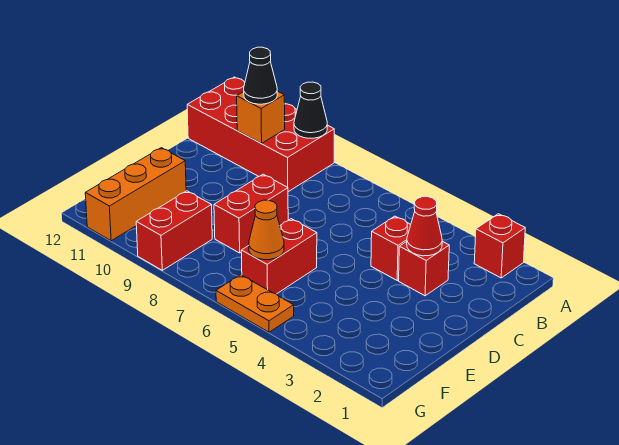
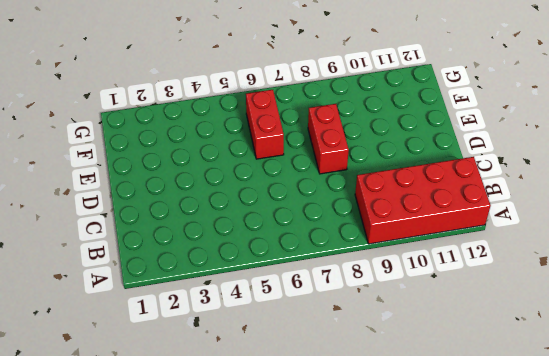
none -> red 1x1 brick [474,214,525,278]
none -> red 1x1 brick [399,241,449,296]
none -> red 1x1 brick [371,216,411,280]

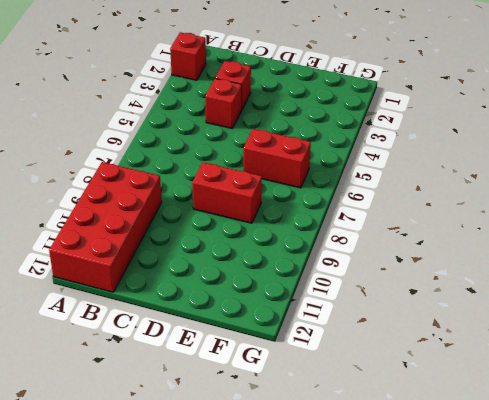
none -> orange 1x3 brick [85,148,186,241]
none -> red 1x2 brick [136,191,212,270]
none -> orange 1x2 plate [216,275,294,332]

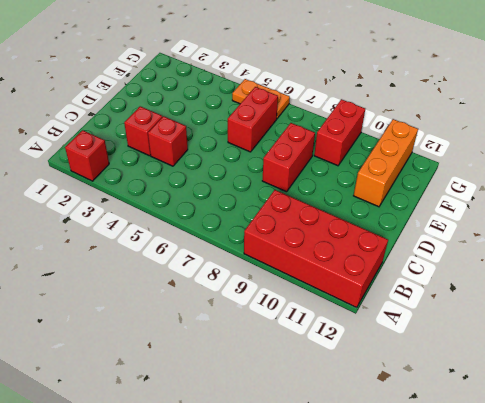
none -> black 1x1 cone [294,82,327,138]
none -> orange 1x1 brick [237,91,285,143]
none -> red 1x1 cone [407,197,442,256]

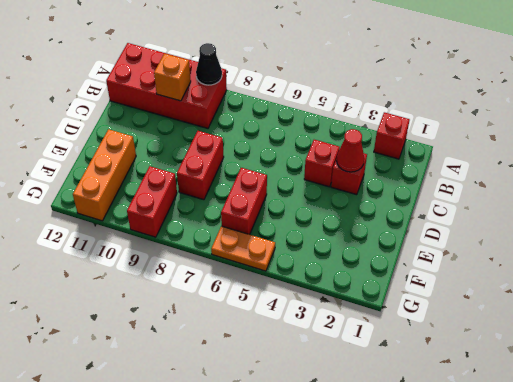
none -> orange 1x1 cone [249,200,284,260]
none -> black 1x1 cone [244,47,277,104]

